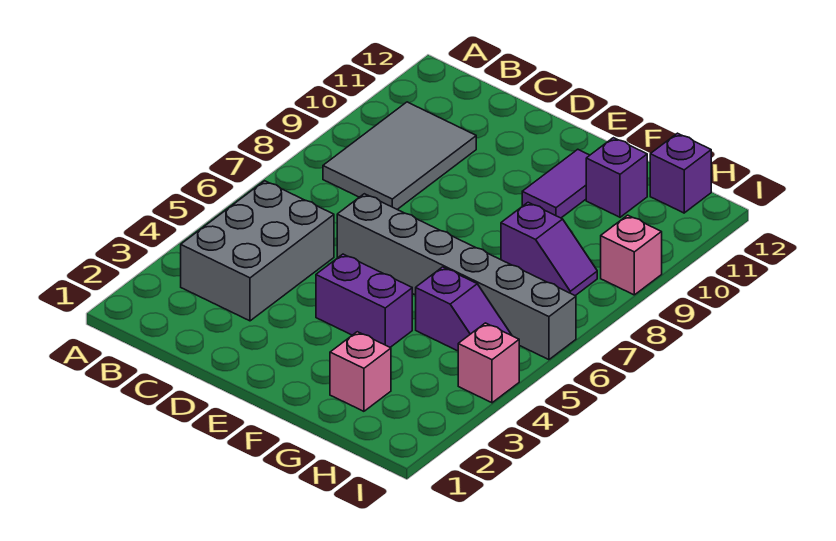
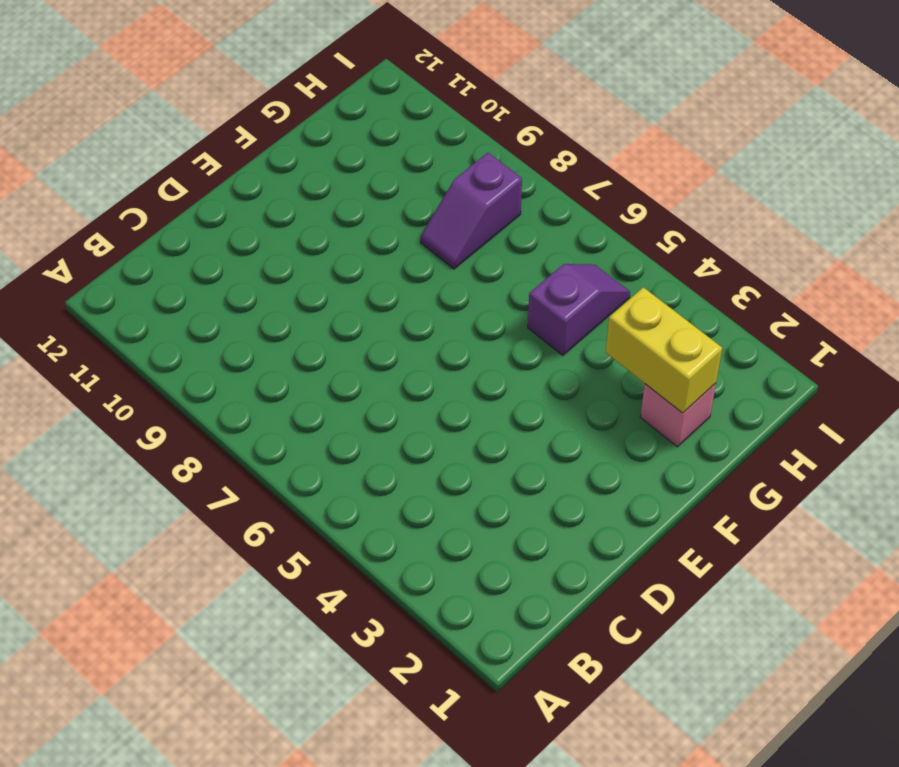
yellow 1x2 brick [606,287,722,413] -> none
purple 1x2 slope [420,153,522,269] -> purple 1x2 slope turned to [501,202,597,296]
none -> grey 2x3 brick [181,181,334,321]
none -> grey 2x3 tile [323,102,476,209]
none -> grey 1x6 brick [337,194,576,360]

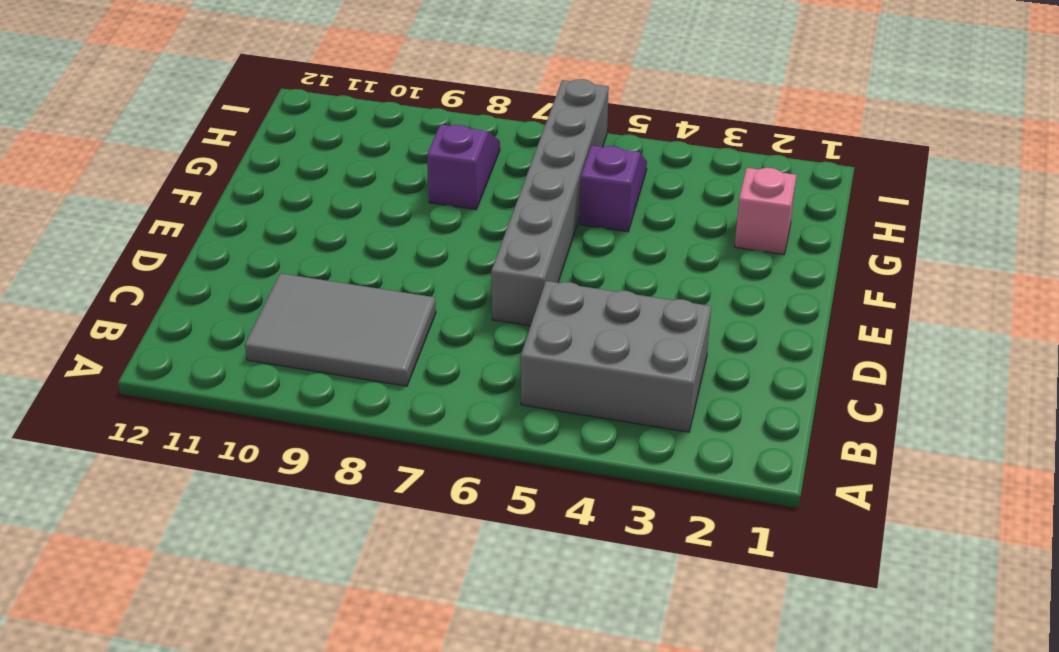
none -> purple 1x2 brick [316,254,412,347]
none -> purple 1x2 tile [522,149,590,218]
none -> purple 1x1 brick [586,138,647,217]

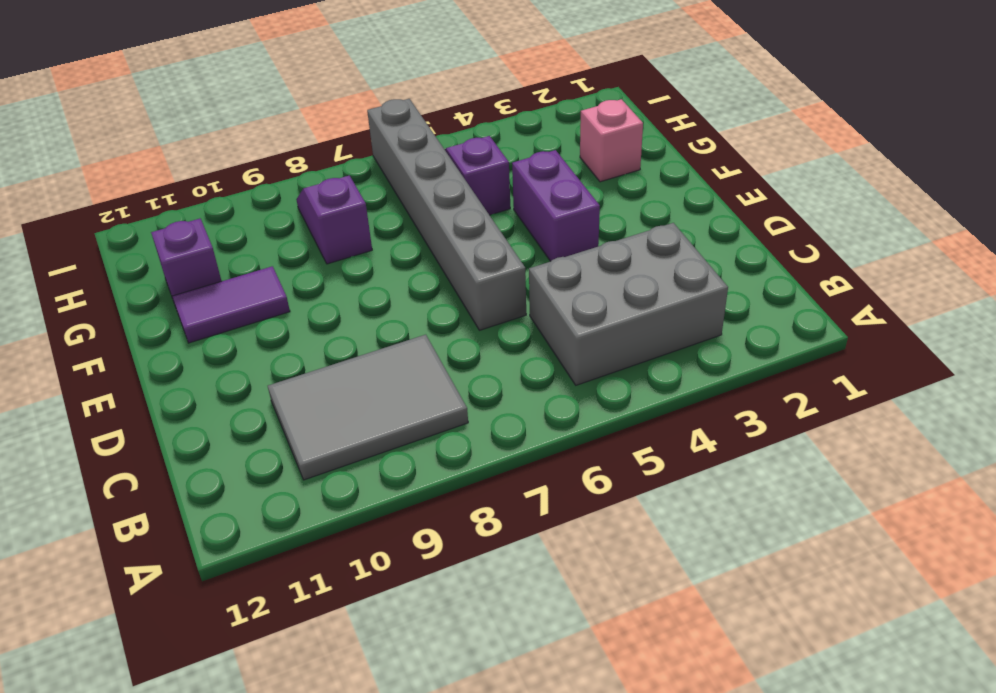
none -> purple 1x1 brick [650,133,711,213]
none -> pink 1x1 brick [458,323,519,403]
none -> pink 1x1 brick [601,215,662,295]

